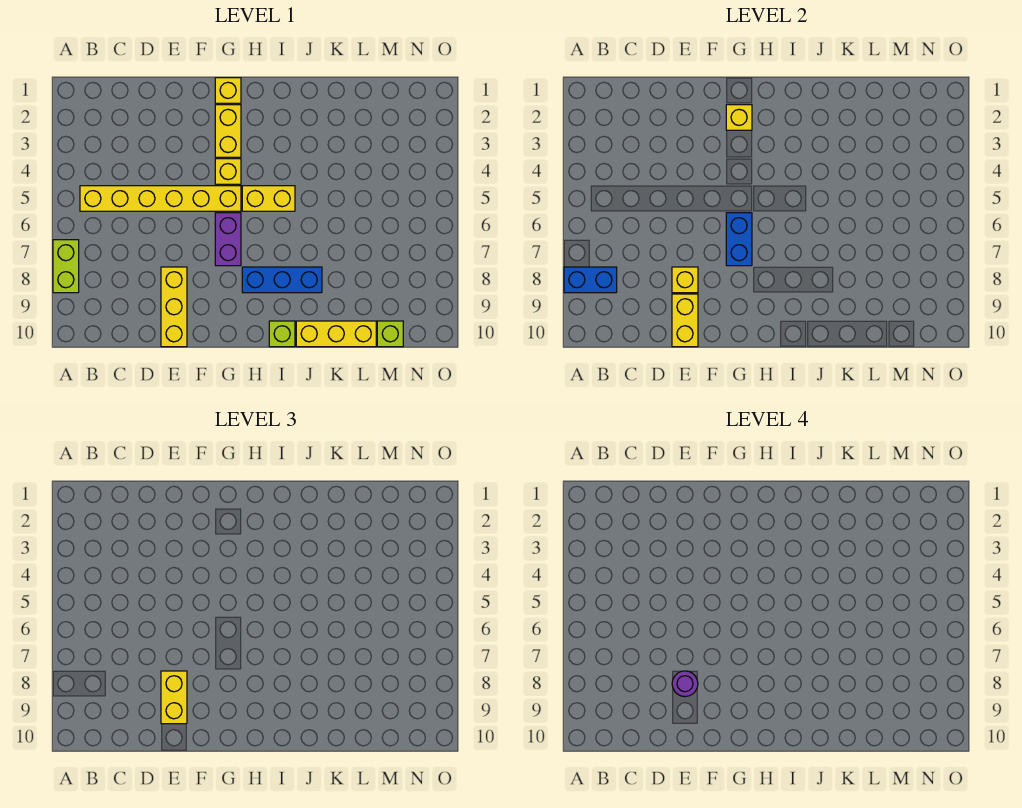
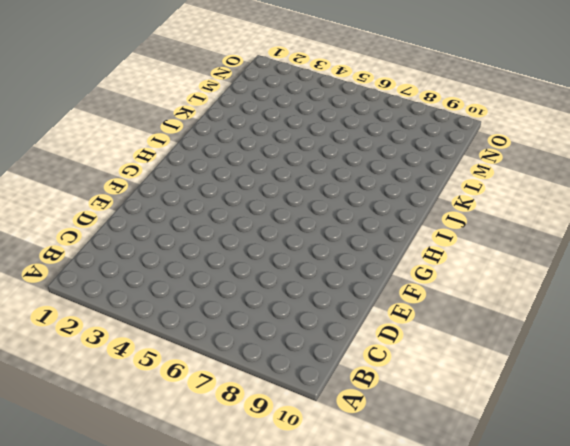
none -> lime 1x2 brick [53,240,79,293]
none -> yellow 1x6 brick [80,186,241,211]
none -> yellow 1x3 brick [161,267,187,347]

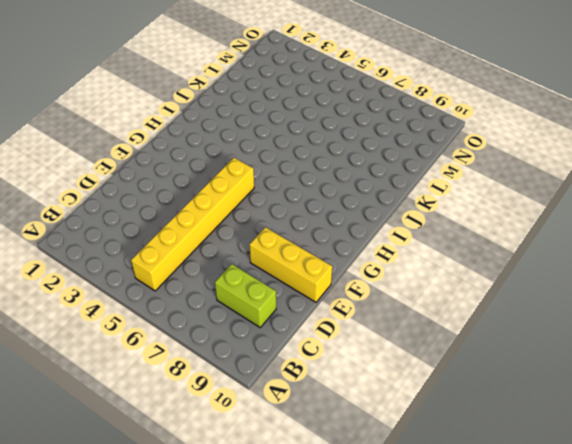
lime 1x2 brick [215,264,276,327] -> lime 1x2 brick moved to [53,240,79,293]
none -> yellow 1x1 brick [215,78,241,103]
none -> yellow 1x2 brick [215,105,241,157]
none -> yellow 1x1 brick [215,159,241,184]

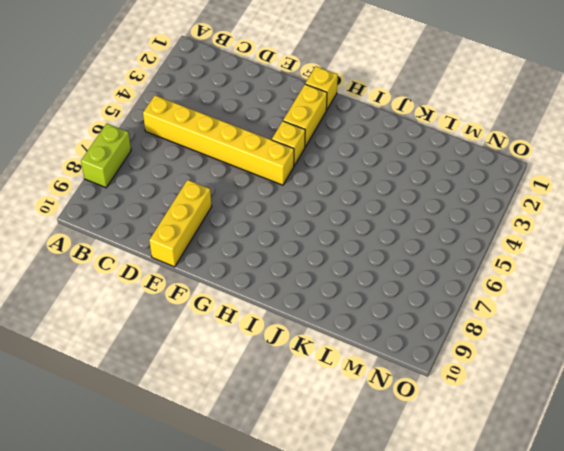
none -> purple 1x2 brick [215,213,241,266]
none -> yellow 1x2 brick [242,186,295,211]
none -> blue 1x3 brick [242,267,322,293]

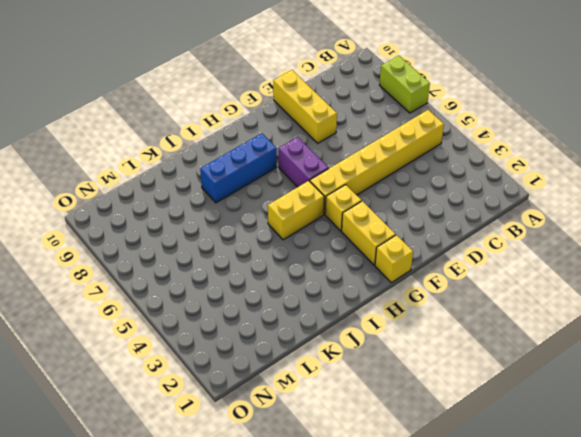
none -> lime 1x1 brick [269,321,295,347]
none -> yellow 1x3 brick [296,321,376,347]
none -> lime 1x1 brick [377,321,403,347]

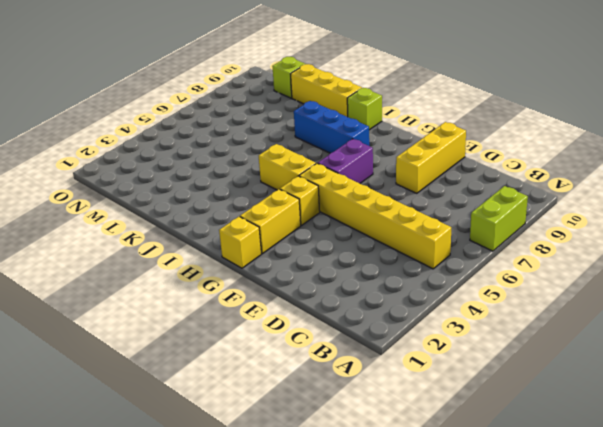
none -> blue 1x2 brick [564,267,617,293]
none -> yellow 1x1 brick [672,267,698,293]
none -> yellow 1x2 brick [672,294,698,347]

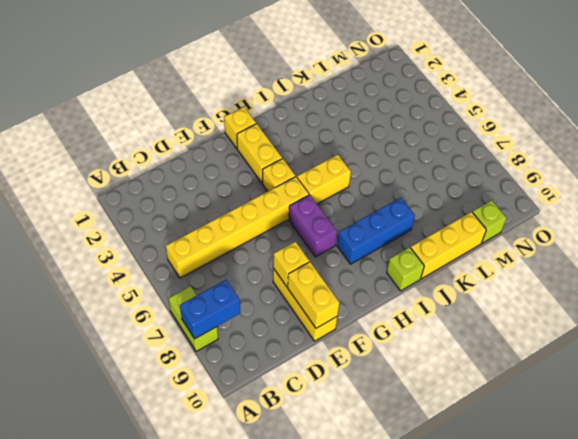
none -> yellow 1x1 brick [726,105,752,130]
none -> blue 1x2 brick [726,213,752,266]
none -> yellow 1x2 brick [161,671,187,724]

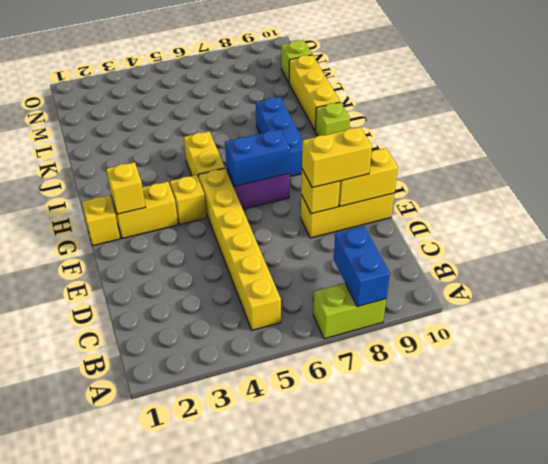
none -> purple 1x1 round brick [672,671,698,697]

